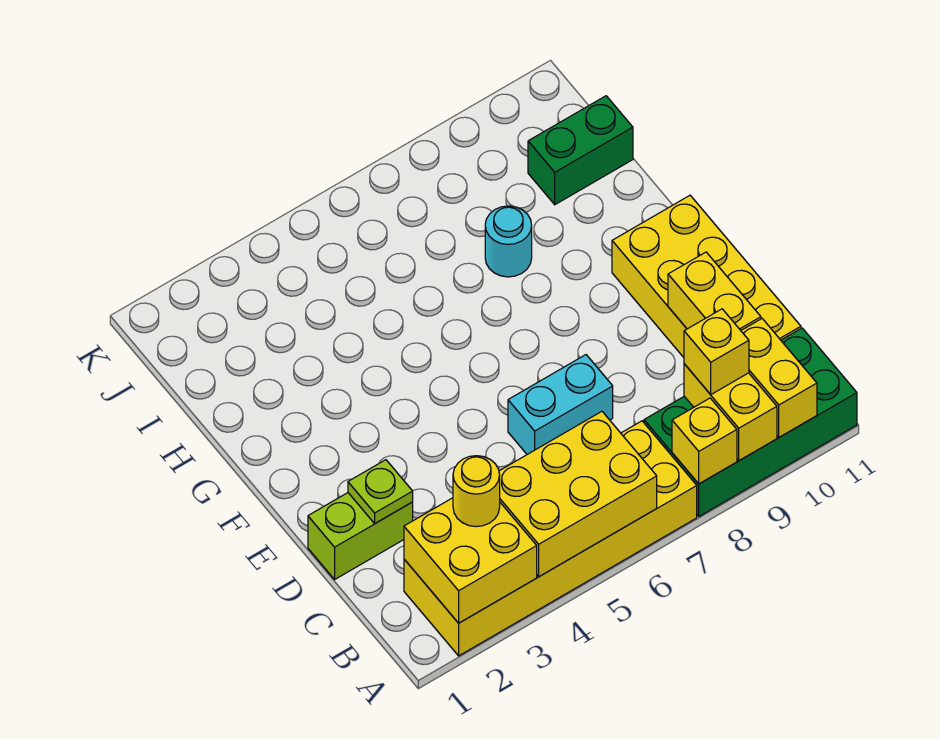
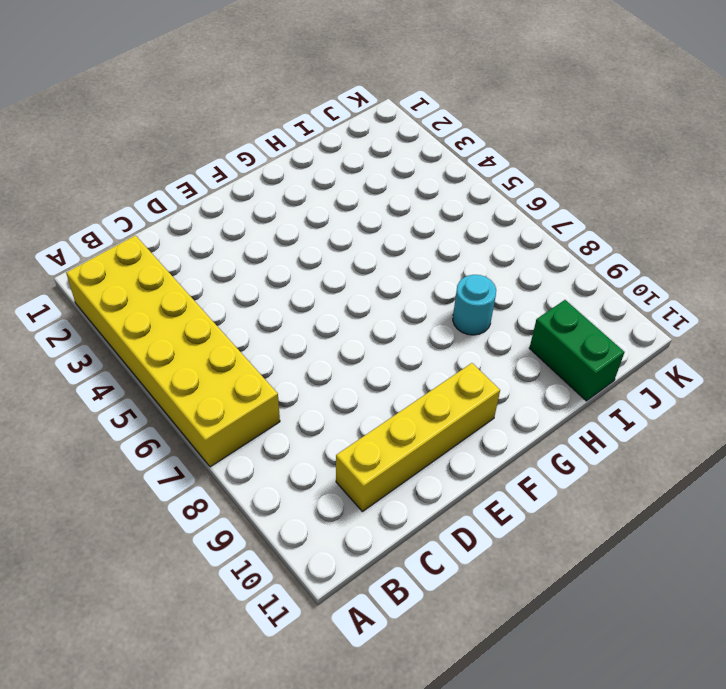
yellow 1x4 brick [336,363,500,512] -> yellow 2x4 brick [612,195,801,357]
none -> green 2x4 brick [644,328,857,516]
none -> lime 1x2 brick [308,493,413,579]
none -> cyan 1x2 brick [508,355,613,454]

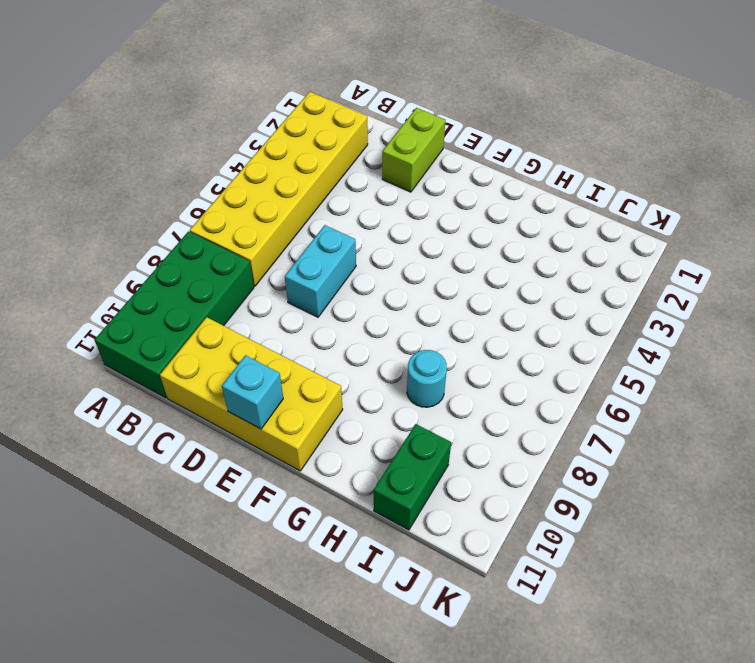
cyan 1x1 brick [222,355,283,429] -> none
none -> yellow 2x2 brick [404,498,537,623]
none -> yellow 2x3 brick [499,412,657,577]
none -> yellow 1x1 brick [672,398,737,484]

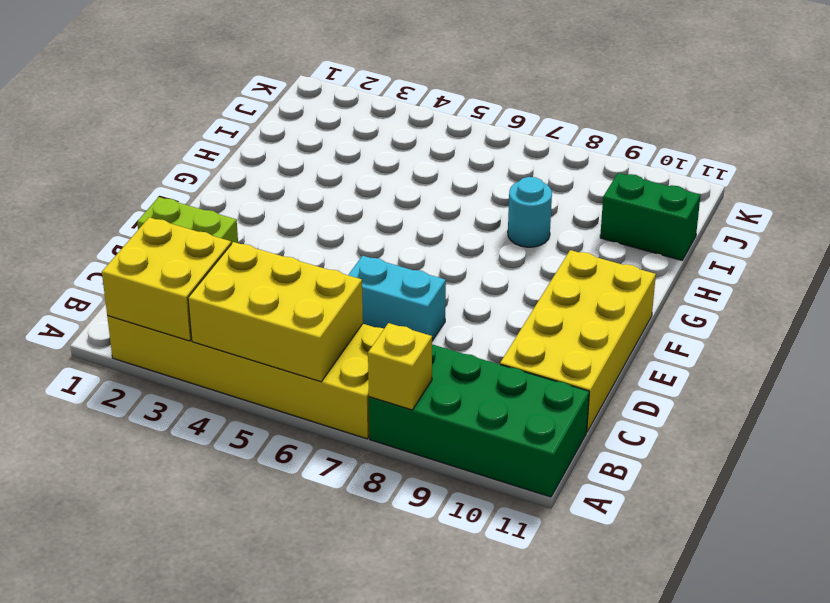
none -> yellow 1x2 brick [684,364,777,461]
none -> yellow 1x2 brick [741,319,817,437]
none -> yellow 1x2 brick [668,252,761,330]

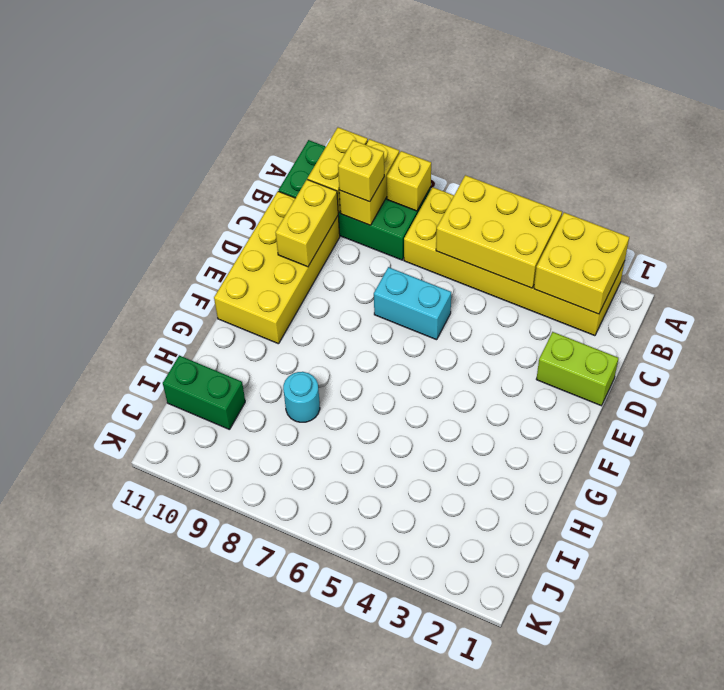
none -> lime 1x1 plate [348,460,413,523]
none -> yellow 1x1 round brick [453,456,500,527]

